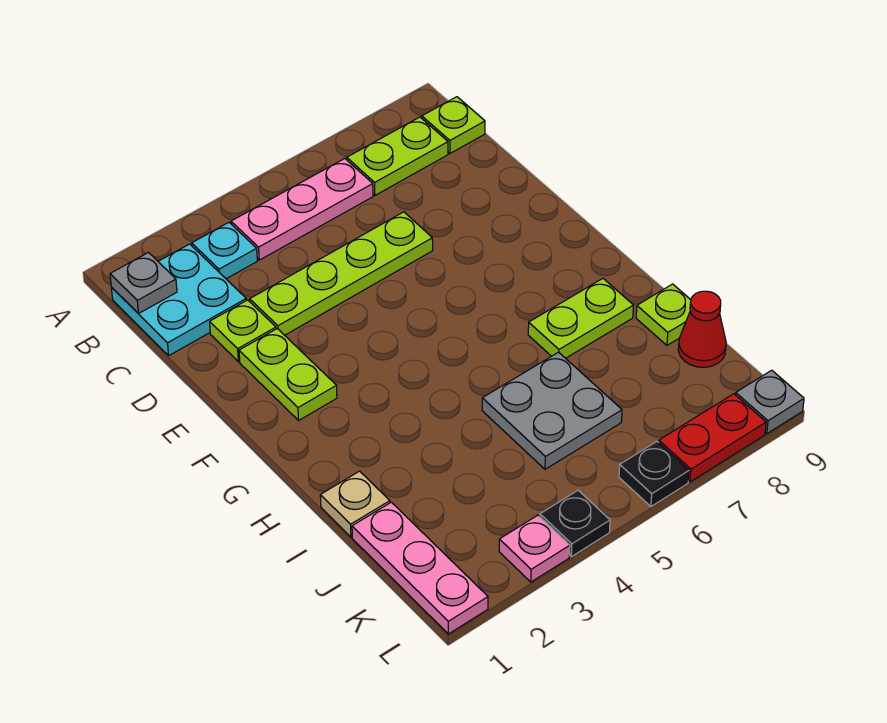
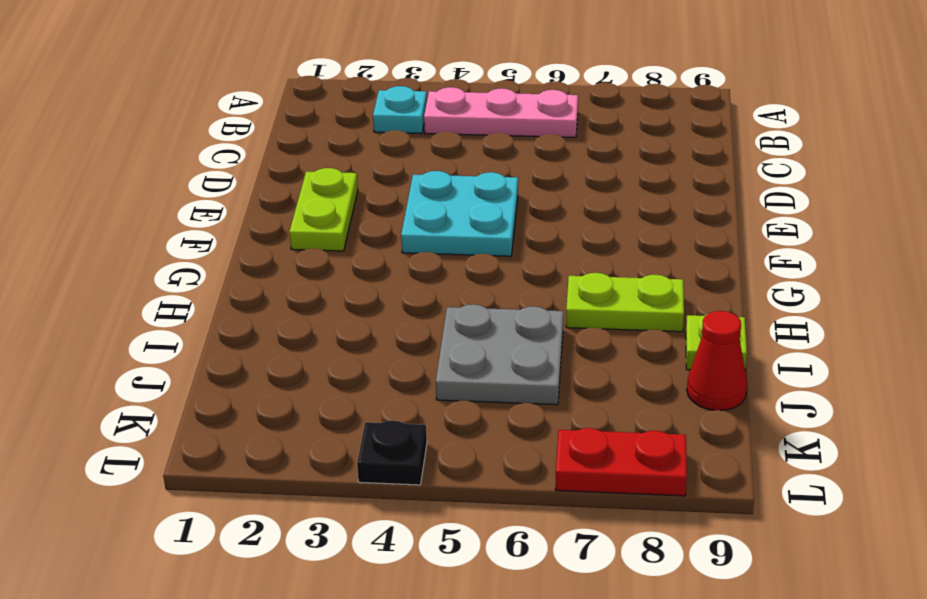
cyan 2x2 plate [401,171,518,256] -> cyan 2x2 plate moved to [111,244,246,355]
none -> lime 1x2 plate [347,117,448,195]
none -> lime 1x1 plate [422,97,485,153]
none -> lime 1x1 plate [210,300,276,362]

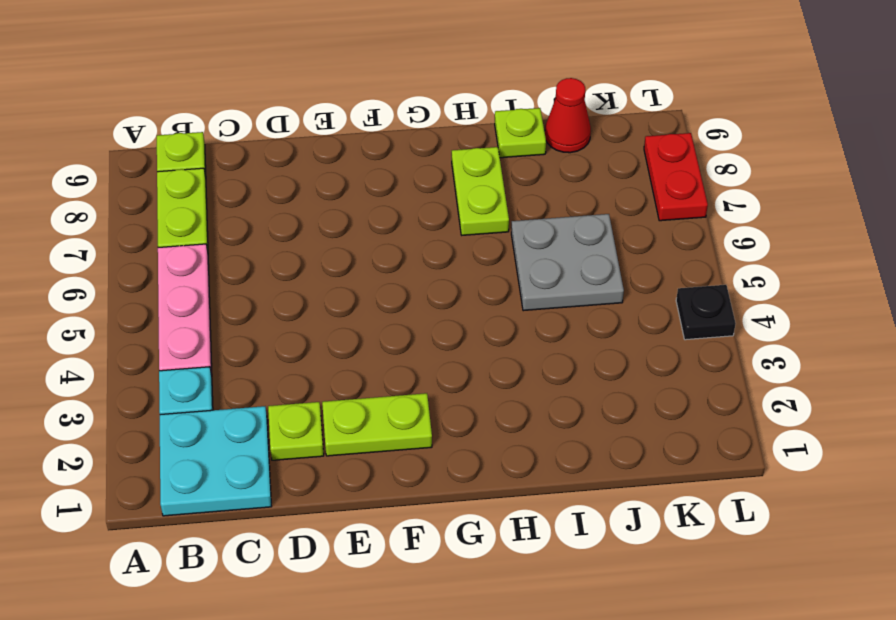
none -> lime 1x4 plate [250,212,433,335]
none -> tan 1x1 plate [320,471,390,537]
none -> pink 1x3 plate [352,502,488,634]

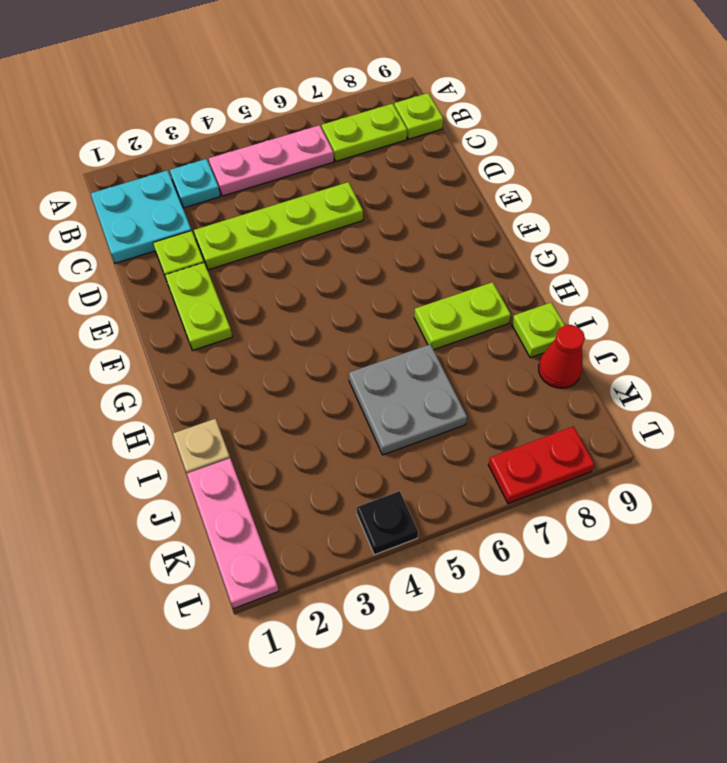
none -> pink 1x1 plate [499,515,570,582]
none -> black 1x1 plate [619,442,689,506]
none -> grey 1x1 plate [736,370,804,434]

